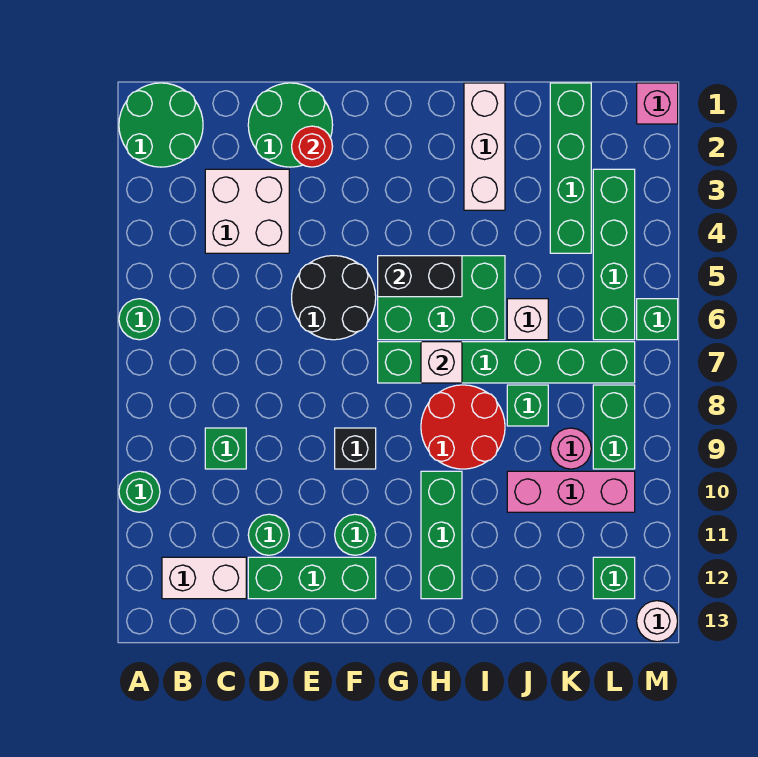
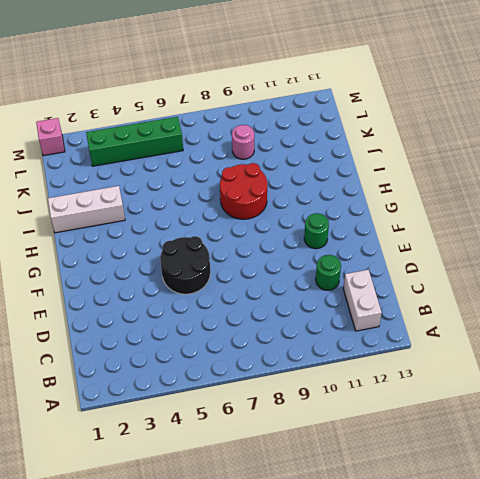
none -> green 2x2 round brick [119,83,203,167]
none -> green 1x1 round brick [119,299,160,340]
none -> green 1x1 round brick [119,471,160,512]
none -> white 2x2 brick [205,169,289,253]

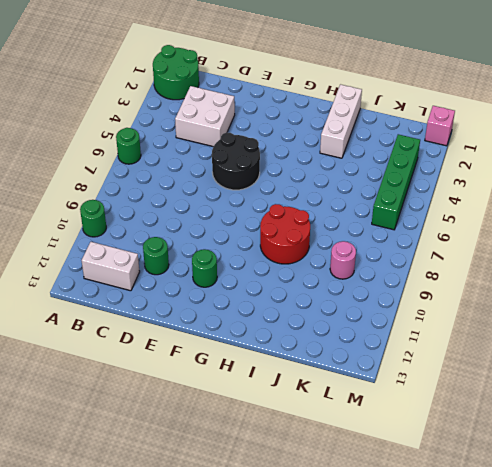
none -> green 1x1 brick [205,428,246,469]
none -> green 2x2 round brick [248,83,333,167]
none -> green 1x3 brick [248,557,376,599]
none -> black 1x1 brick [335,428,376,469]

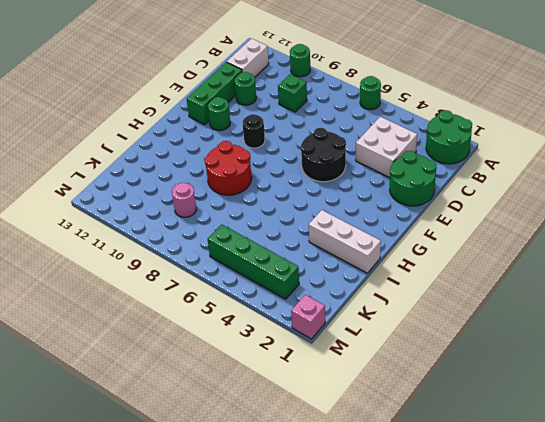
black 1x1 round brick [243,114,265,148] -> black 1x1 brick [335,428,376,469]
none -> green 2x3 brick [378,256,505,340]
none -> green 1x6 brick [378,342,635,383]
none -> green 1x3 brick [421,471,462,599]
none -> white 1x1 brick [507,299,548,340]

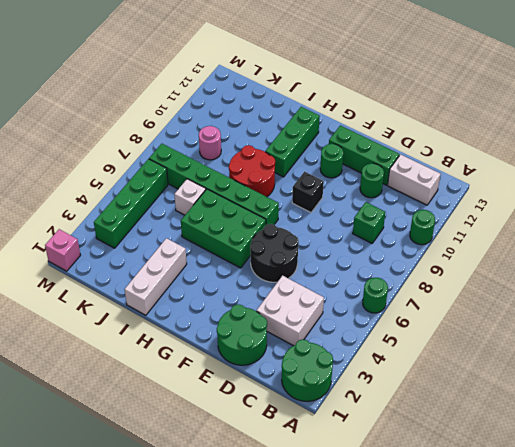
none -> green 1x1 brick [507,385,548,426]
none -> pink 1x3 brick [507,471,635,512]
none -> green 1x4 brick [550,83,591,253]
none -> green 1x2 brick [593,385,635,469]

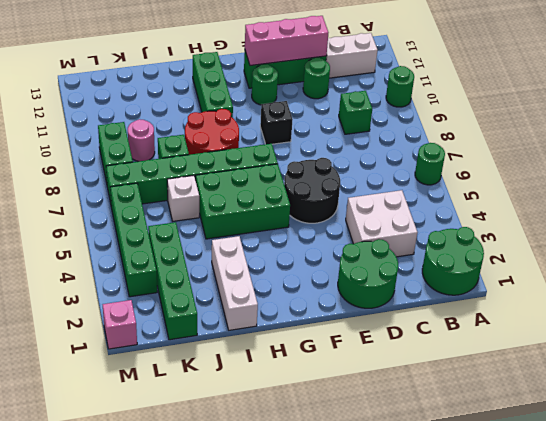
pink 1x3 brick [245,16,328,66] -> pink 1x3 brick moved to [507,471,635,512]
none -> green 1x1 brick [593,557,635,599]
none -> green 1x1 brick [637,299,678,340]
none -> white 1x1 round brick [637,601,678,642]
none -> red 1x1 round brick [292,126,333,167]

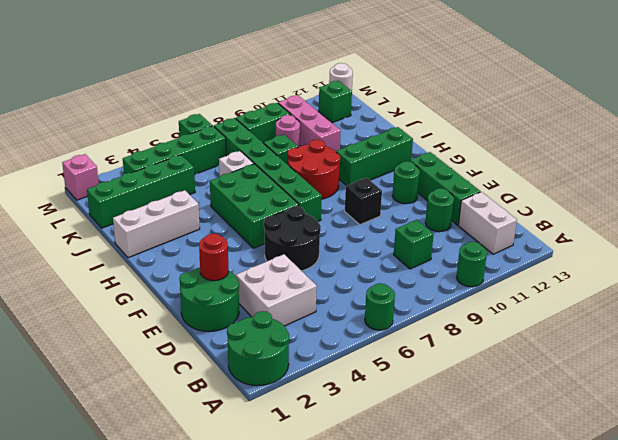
none -> black 1x2 brick [378,256,462,297]
none -> white 1x1 brick [421,342,462,383]

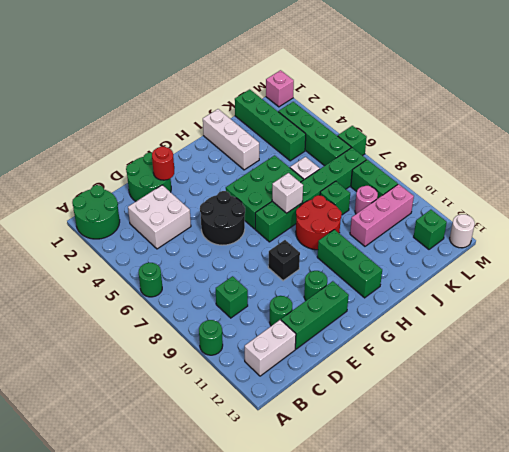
none -> black 1x2 brick [378,256,462,297]

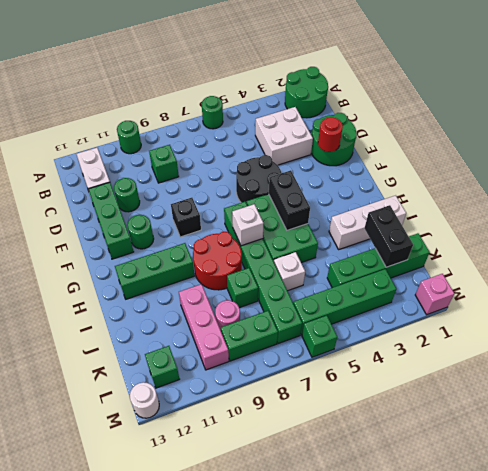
black 1x2 brick [365,205,413,267] -> none

